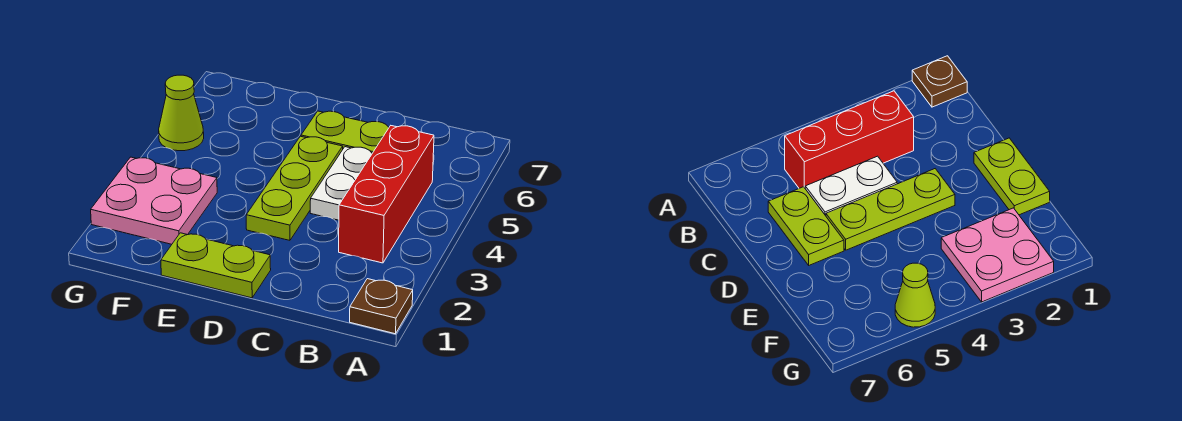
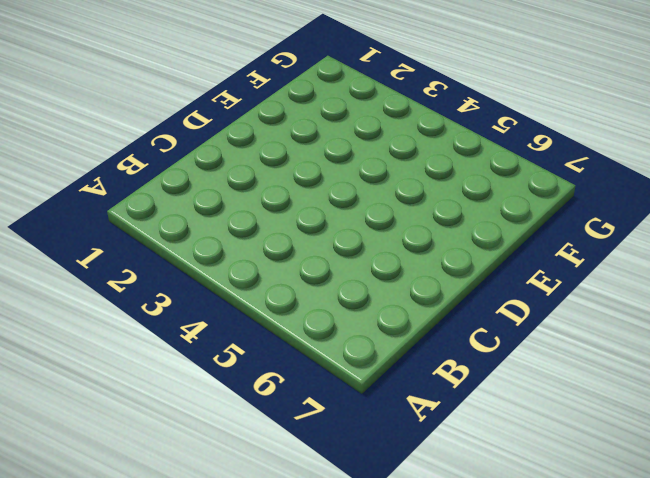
none -> brown 1x1 plate [350,279,413,334]
none -> red 1x3 brick [339,126,434,263]

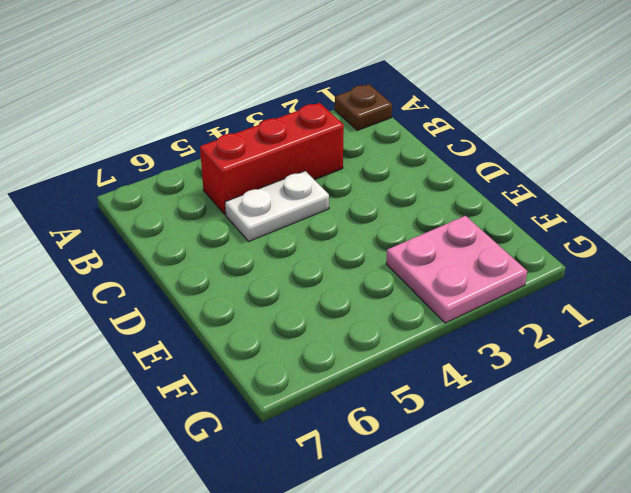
none -> lime 1x2 plate [301,111,389,153]
none -> lime 1x2 plate [161,233,271,298]

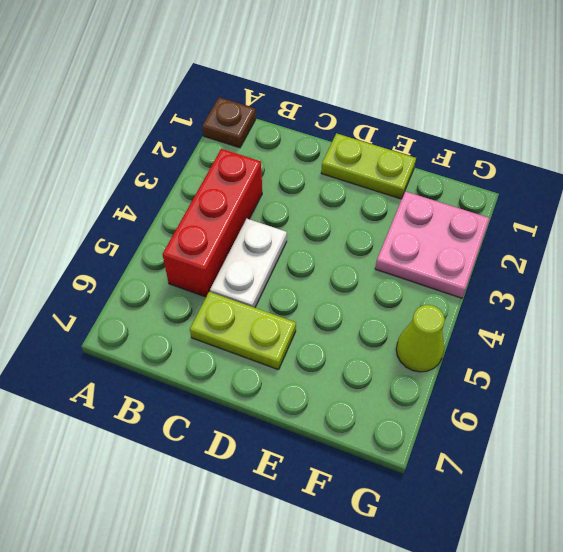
none -> lime 1x3 plate [246,136,343,240]

